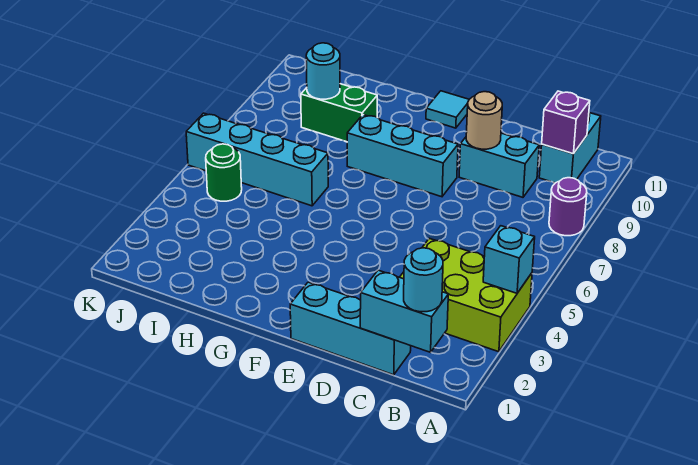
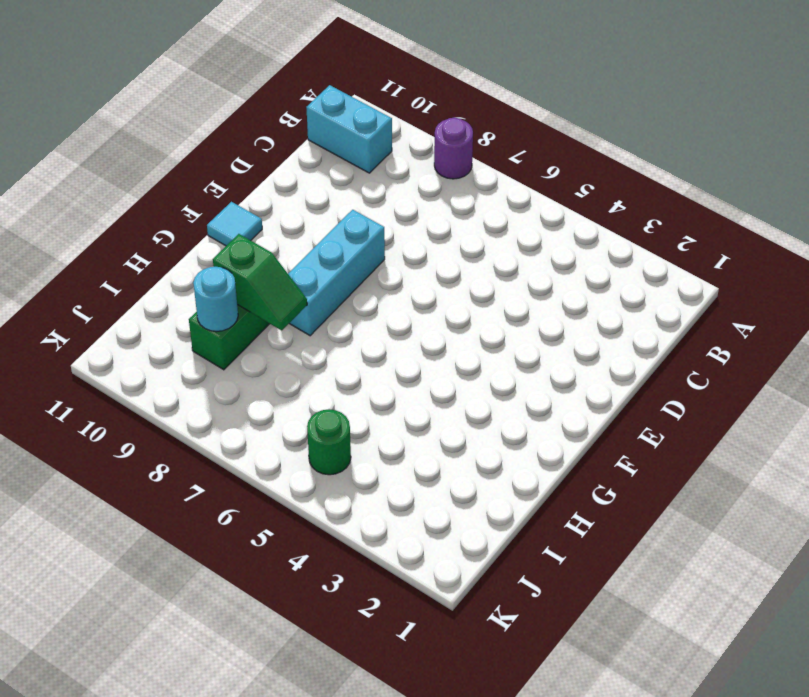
green 1x2 slope [213,234,307,330] -> none
none -> lime 2x3 brick [400,238,532,352]
none -> cyan 1x3 brick [290,282,411,375]
none -> cyan 1x2 brick [459,133,539,197]

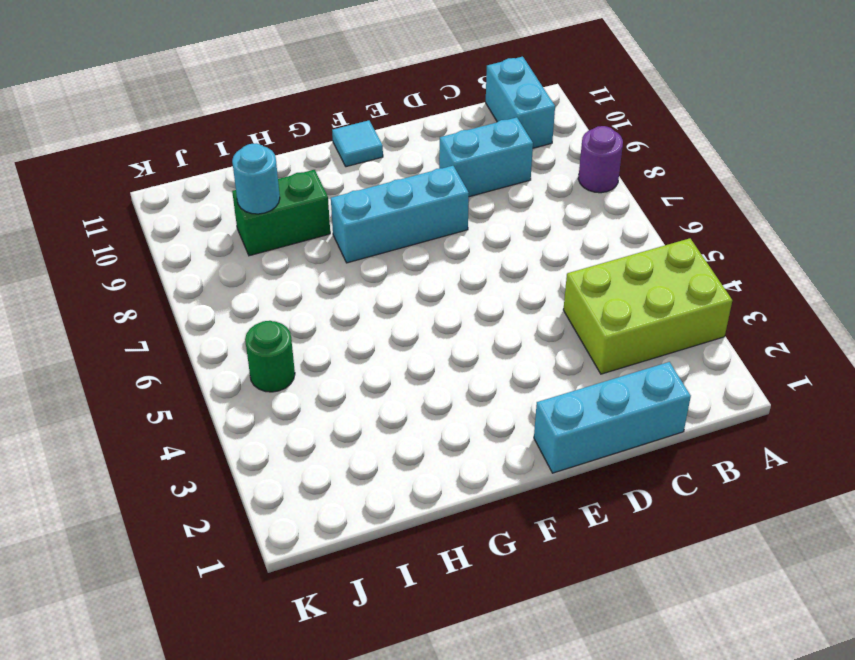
none -> cyan 1x4 brick [186,113,328,206]
none -> cyan 1x1 brick [483,226,535,293]
none -> cyan 1x2 brick [360,270,448,352]

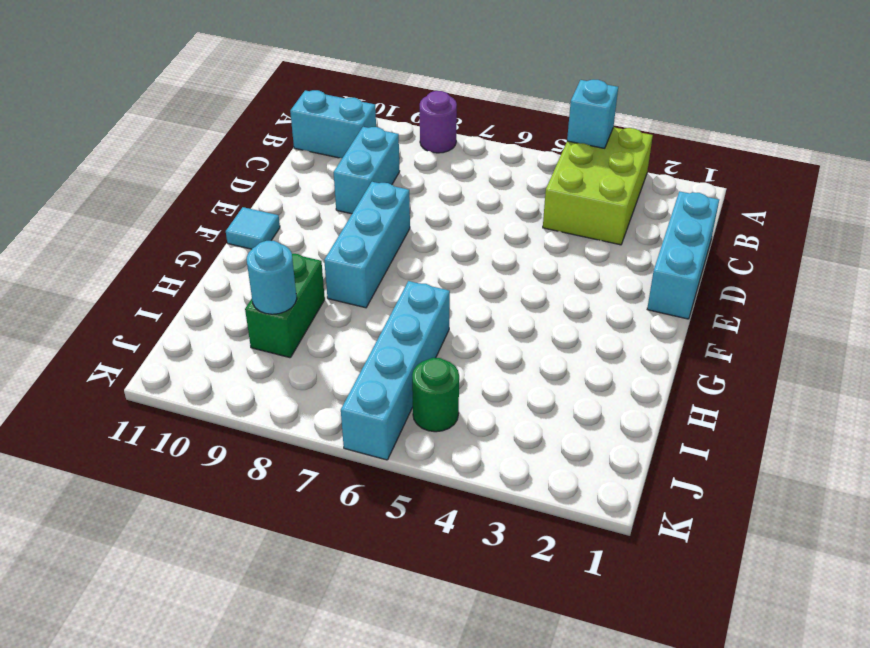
none -> cyan 1x2 brick [360,270,448,352]
none -> purple 1x1 brick [542,91,590,154]
none -> tan 1x1 round brick [466,92,502,149]

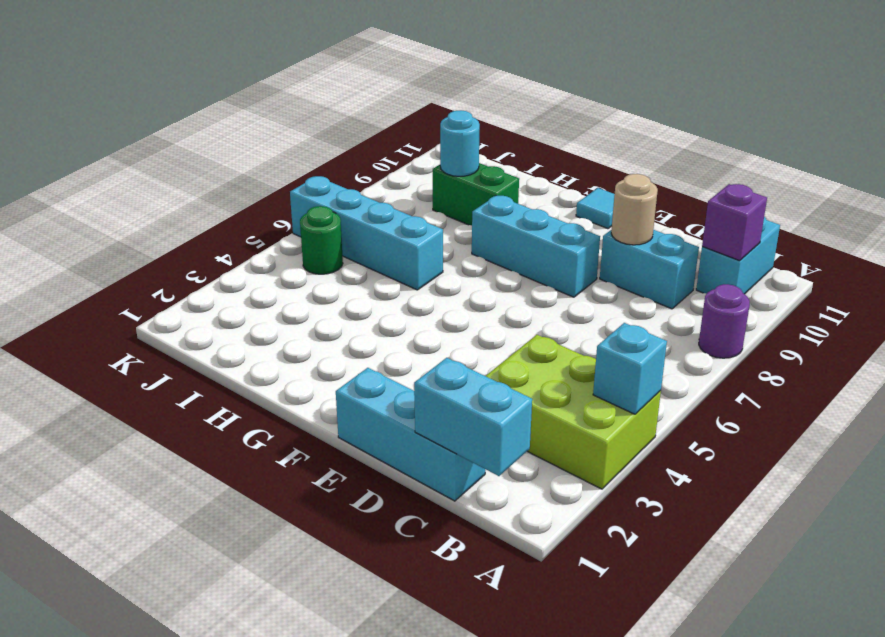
none -> cyan 1x1 round brick [404,248,443,312]

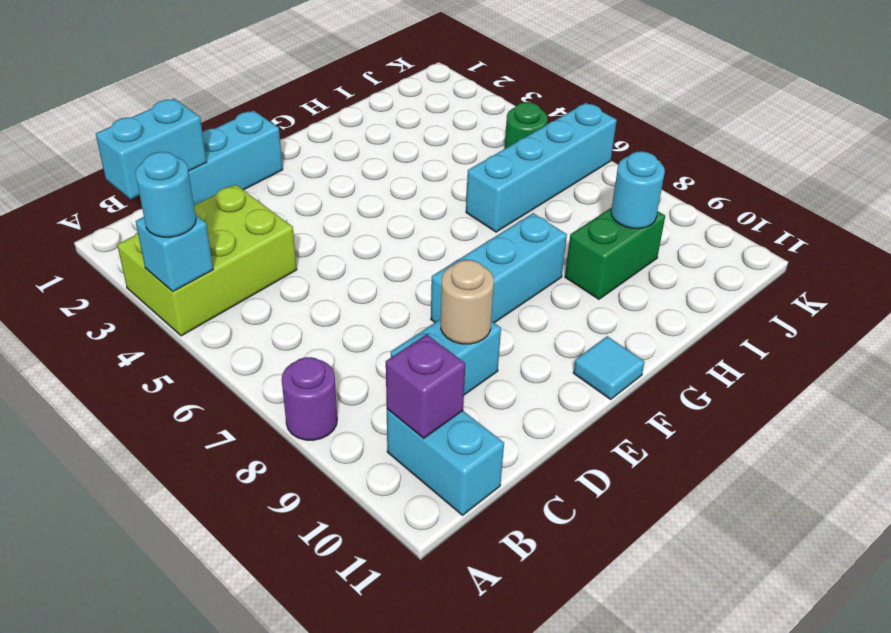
cyan 1x1 round brick [135,152,196,237] -> cyan 1x1 round brick moved to [404,248,443,312]

